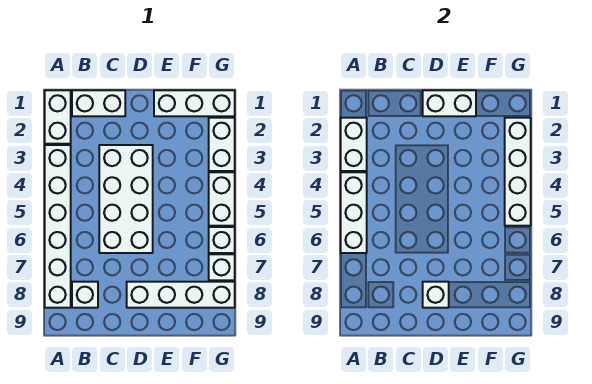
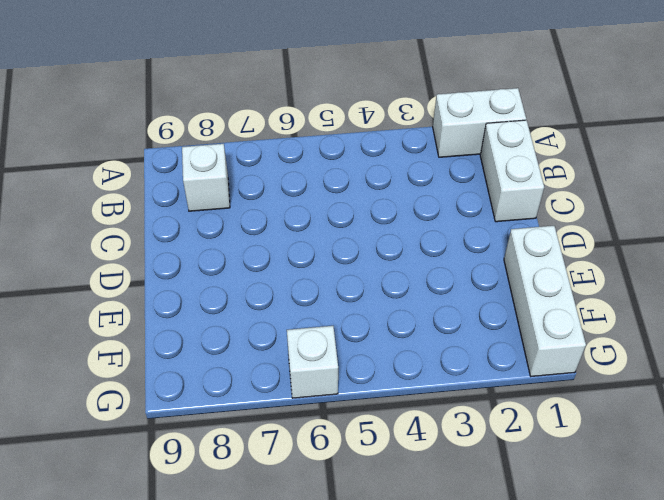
none -> white 1x6 brick [45,145,71,308]
none -> white 2x4 brick [99,145,153,253]
none -> white 1x4 brick [127,282,235,308]

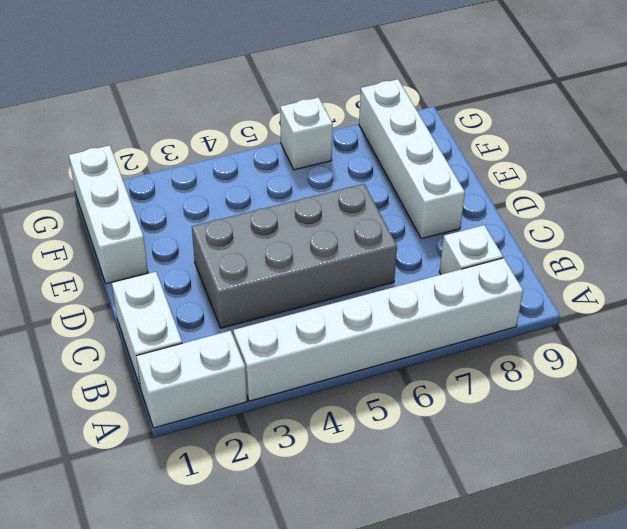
grey 2x4 brick [192,184,397,328] -> white 2x4 brick [99,145,153,253]
none -> white 1x2 brick [209,118,235,171]
none -> white 1x2 brick [209,172,235,226]
none -> white 1x1 brick [209,254,235,280]

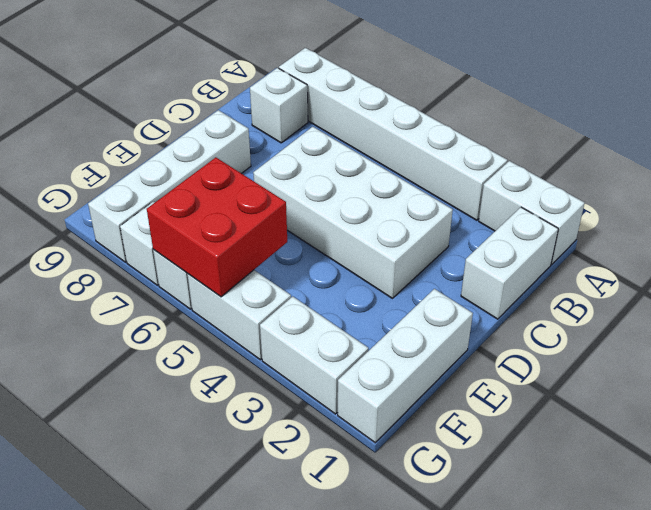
red 2x2 brick [147,157,287,297] -> white 1x4 brick [505,118,531,226]
none -> white 1x2 brick [341,118,367,171]
none -> white 1x3 brick [341,172,367,253]
none -> white 1x2 brick [423,90,476,116]

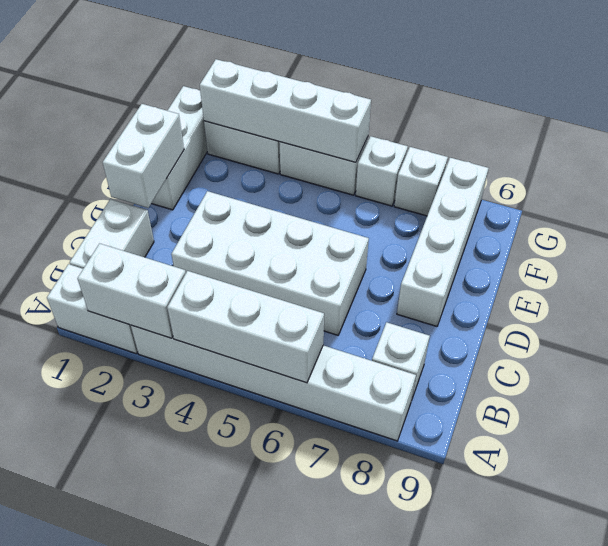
none -> white 1x1 brick [423,282,449,308]

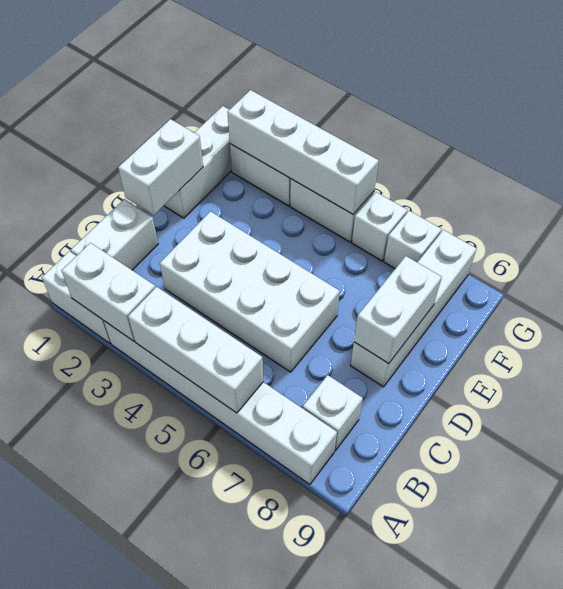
white 1x2 brick [354,256,442,364] -> white 1x1 brick [423,282,449,308]

